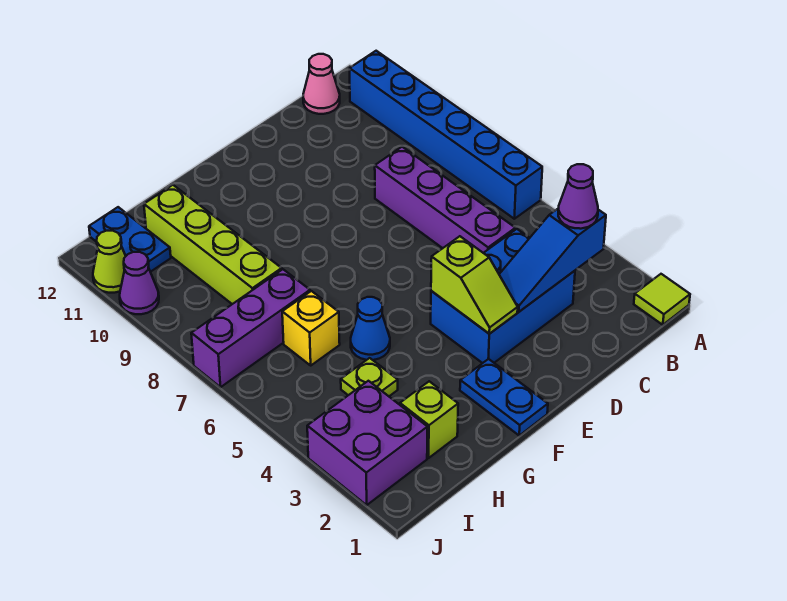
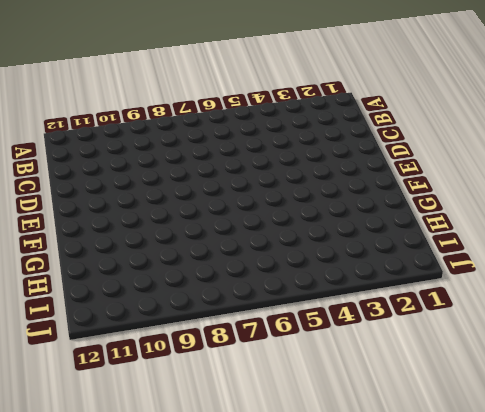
none -> lime 1x1 tile [634,274,690,325]
none -> blue 1x6 brick [350,51,542,219]
none -> pink 1x1 cone [303,54,340,114]

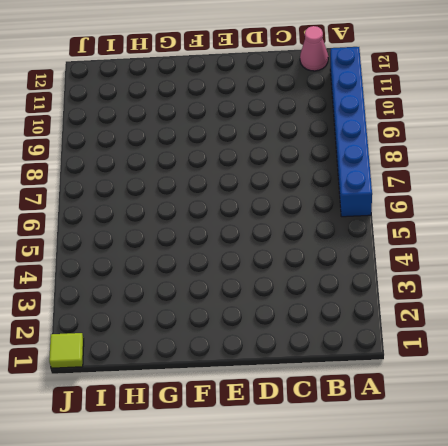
lime 1x1 tile [49,333,84,368] -> lime 1x1 tile moved to [634,274,690,325]
none -> blue 2x3 brick [431,229,575,363]
none -> purple 1x4 brick [375,147,515,253]
none -> blue 1x2 plate [460,359,548,435]

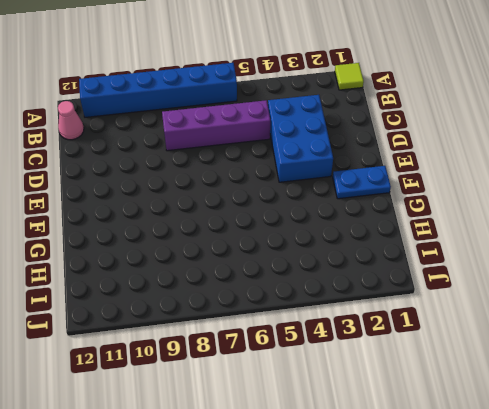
none -> blue 1x1 cone [351,297,390,360]
none -> lime 1x1 brick [400,381,458,458]
none -> lime 1x1 plate [341,358,398,396]

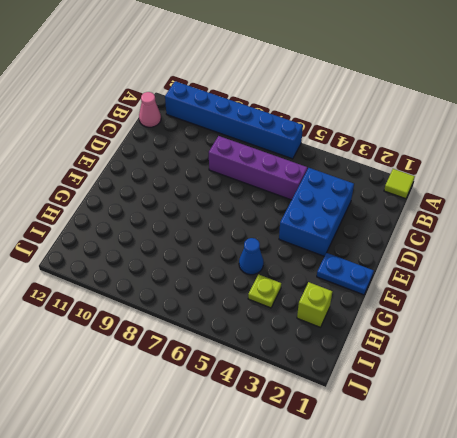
none -> yellow 1x1 brick [282,291,340,365]
none -> purple 1x3 brick [191,269,310,387]
none -> lime 1x4 brick [144,185,282,304]

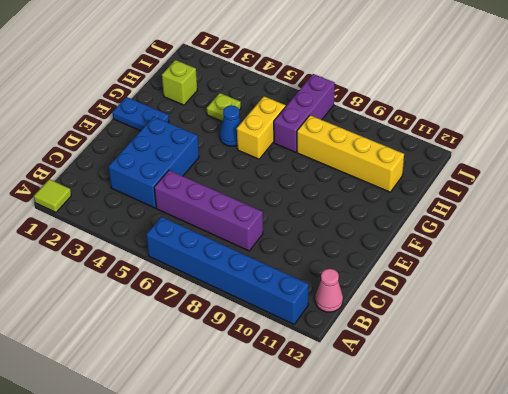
yellow 1x2 brick [237,96,286,159] -> yellow 1x1 brick [282,291,340,365]
yellow 1x4 brick [297,115,404,192] -> lime 1x4 brick [144,185,282,304]
none -> purple 2x2 brick [307,381,428,505]
none -> blue 1x2 plate [89,207,171,272]
none -> purple 1x1 cone [120,252,159,314]

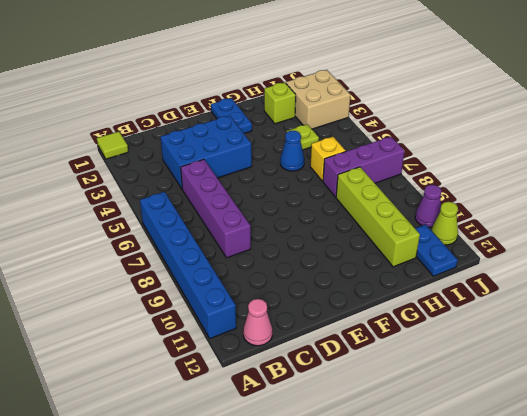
tan 2x2 brick [286,70,350,129] -> purple 2x2 brick [307,381,428,505]
none -> blue 1x3 slope [499,209,606,312]
none -> lime 1x2 slope [431,236,518,334]
none -> purple 1x1 cone [558,164,598,229]

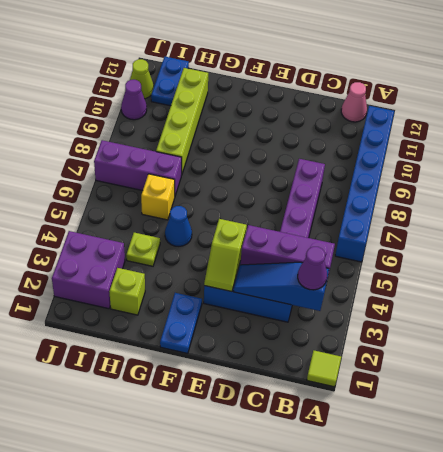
purple 1x3 brick [240,225,335,279] -> none

